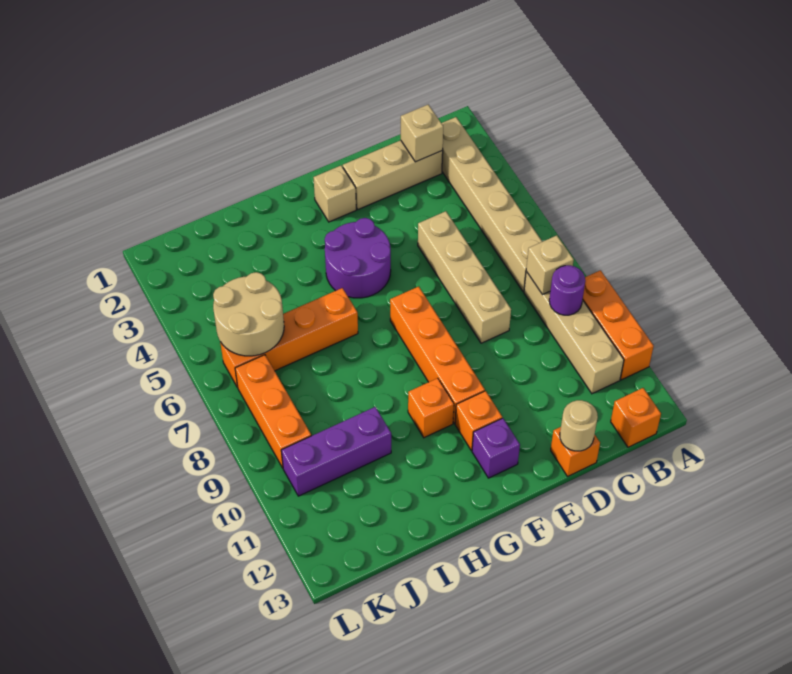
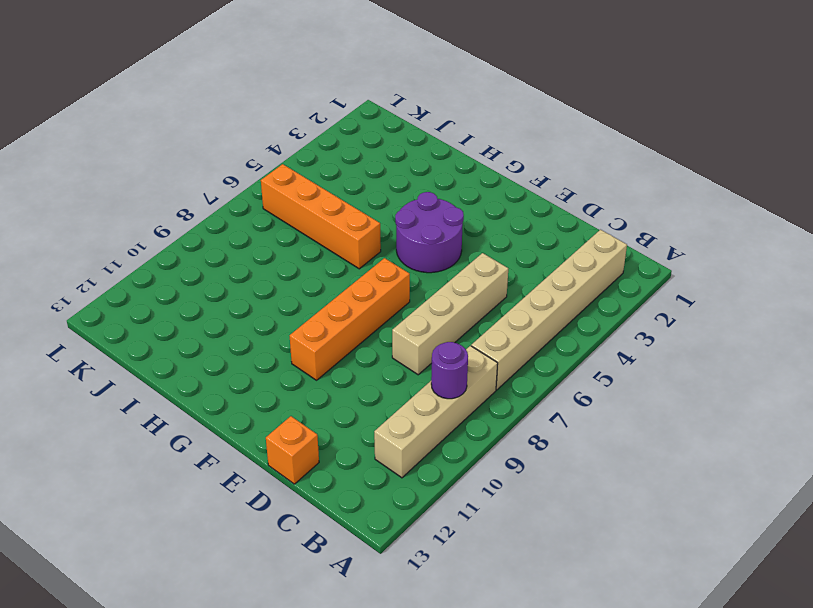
none -> orange 1x3 brick [583,270,654,380]
none -> orange 1x1 brick [611,388,661,447]
none -> tan 1x3 brick [343,140,443,209]

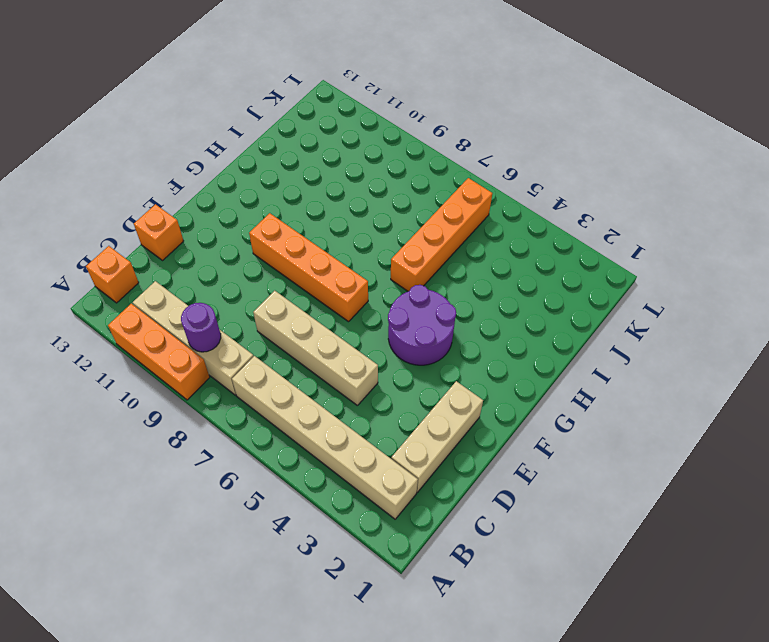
none -> tan 1x1 brick [314,166,356,222]
none -> orange 1x1 brick [455,391,502,450]
none -> purple 1x1 brick [472,418,520,478]

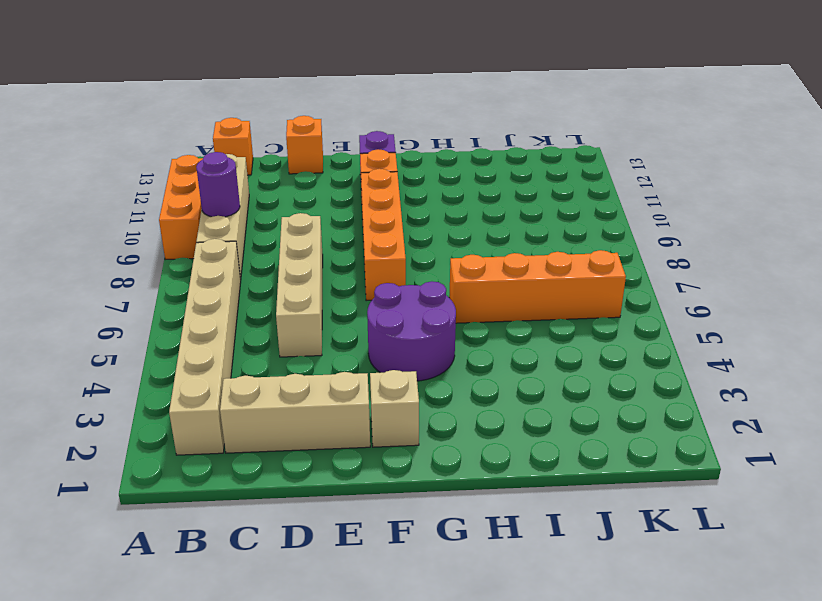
none -> orange 1x1 brick [408,378,454,438]
none -> purple 1x3 brick [281,407,391,496]
none -> orange 1x3 brick [235,355,311,468]

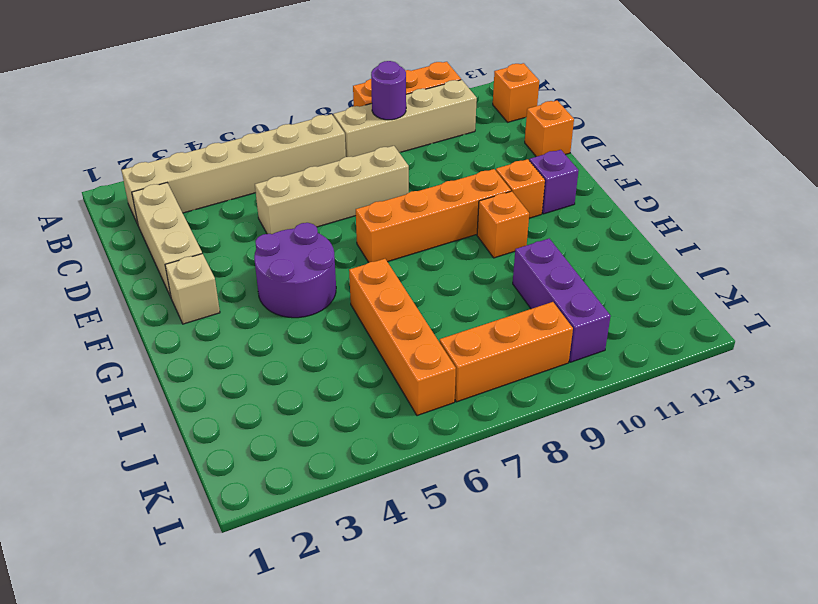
none -> tan 1x1 brick [526,235,574,295]
none -> tan 1x1 brick [401,105,443,162]
none -> tan 1x1 round brick [560,400,598,451]

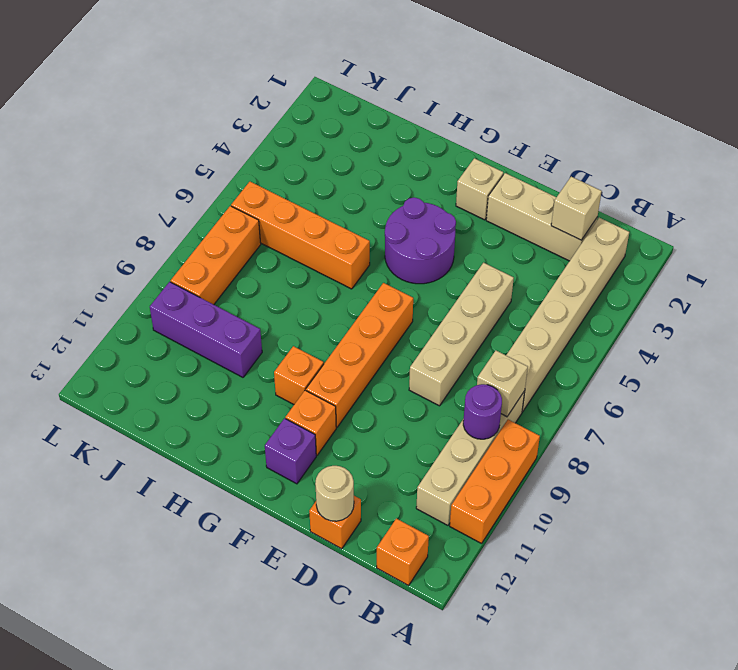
none -> tan 2x2 round brick [213,272,284,356]

